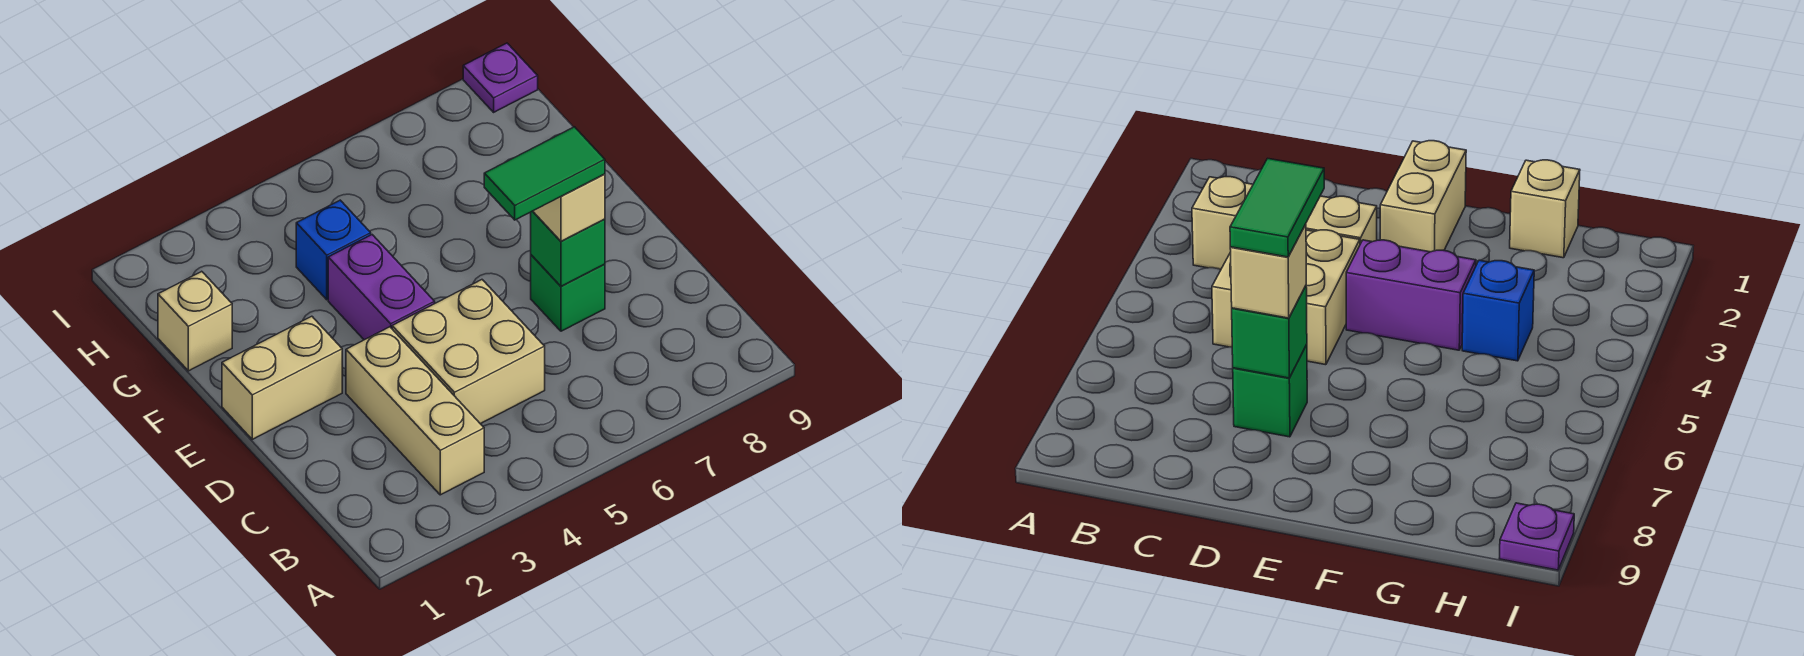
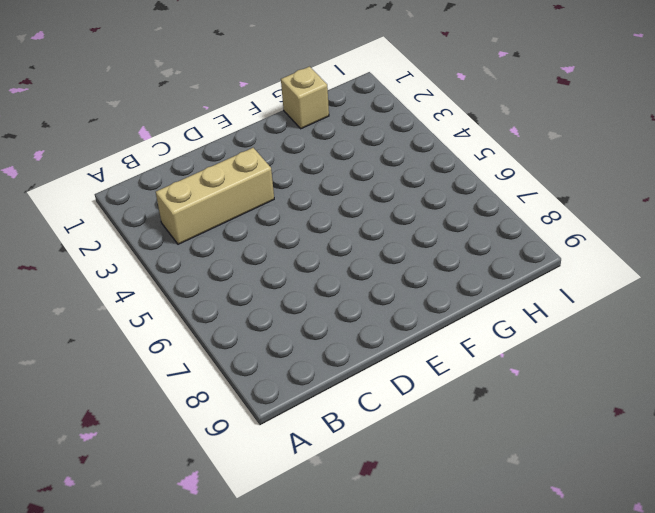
none -> tan 2x2 brick [392,280,545,424]
none -> green 1x1 brick [531,255,605,331]

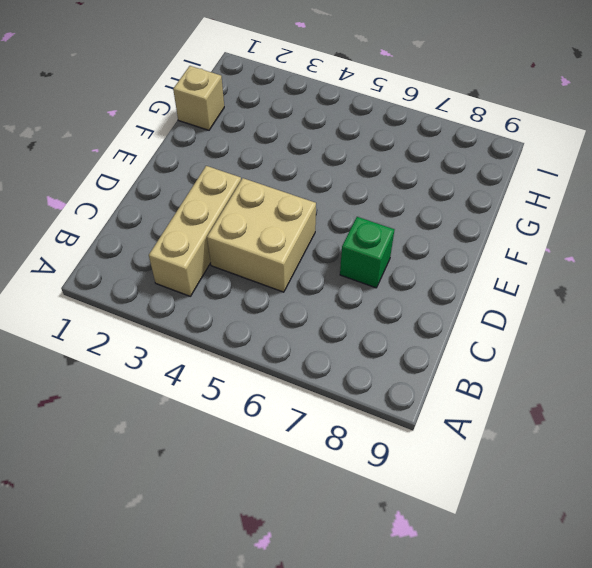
none -> tan 1x2 brick [222,316,342,439]
none -> purple 1x2 brick [328,235,435,340]

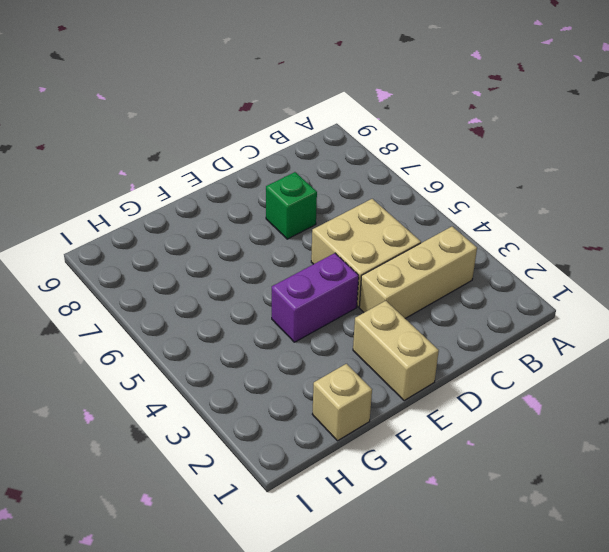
none -> blue 1x1 brick [296,200,371,300]
none -> purple 1x1 plate [463,43,538,112]

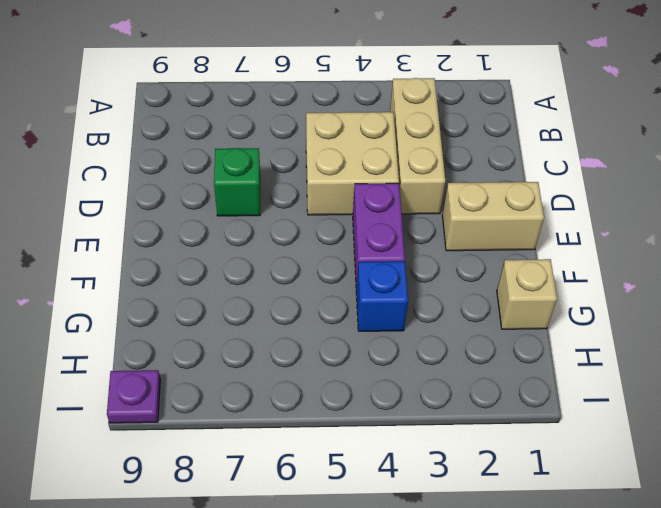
none -> green 1x1 brick [531,211,605,286]
none -> tan 1x1 brick [533,174,605,241]

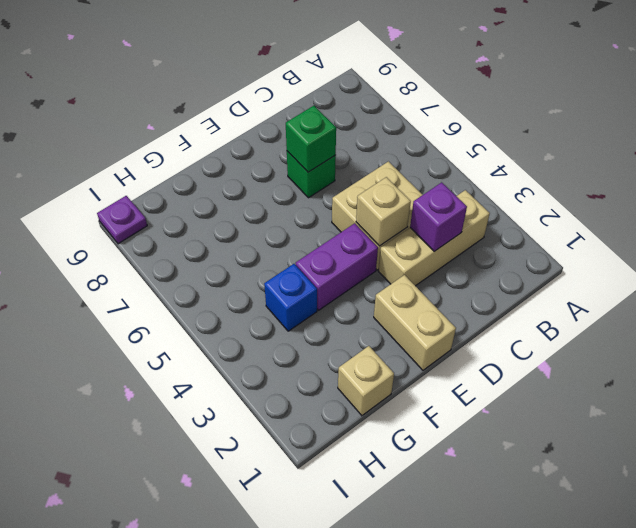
purple 1x1 brick [410,182,467,251] -> none
tan 1x1 brick [356,177,411,246] -> tan 1x1 brick moved to [533,174,605,241]
none -> green 1x2 tile [484,127,605,220]

